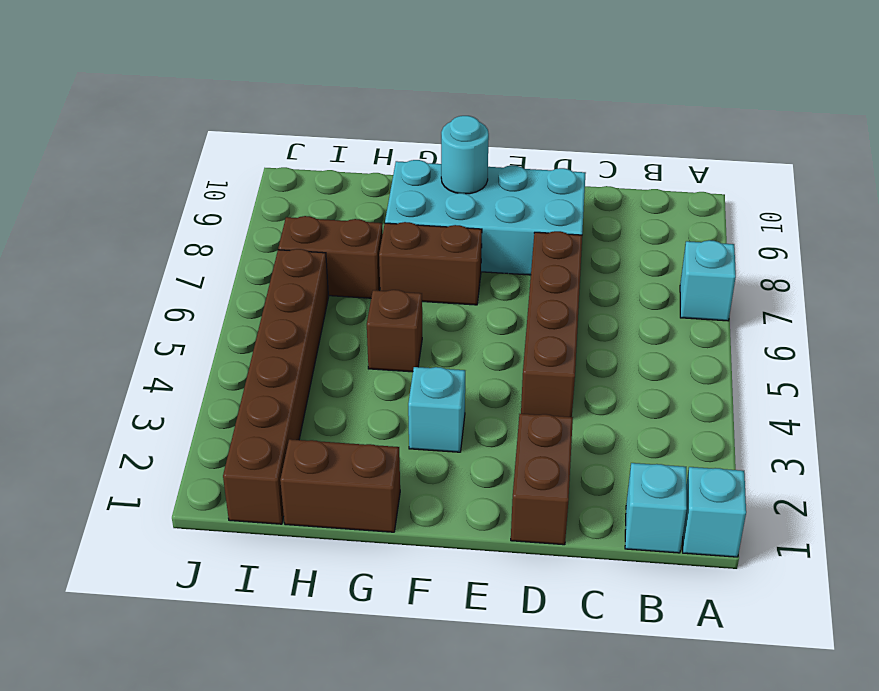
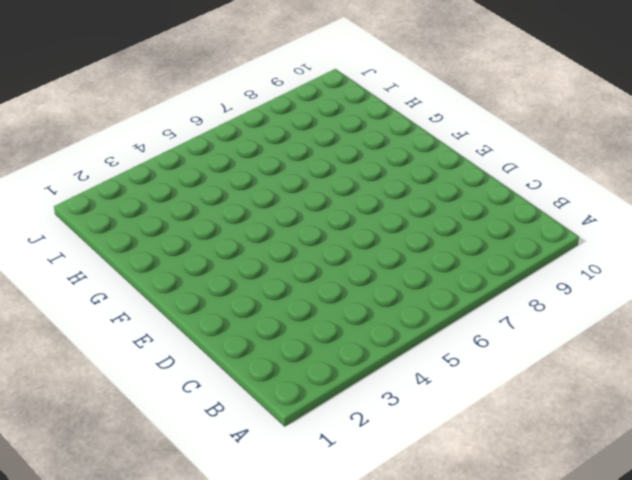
none -> cyan 1x1 brick [683,467,746,557]
none -> cyan 1x1 brick [680,240,736,321]
none -> cyan 1x1 brick [625,463,687,553]

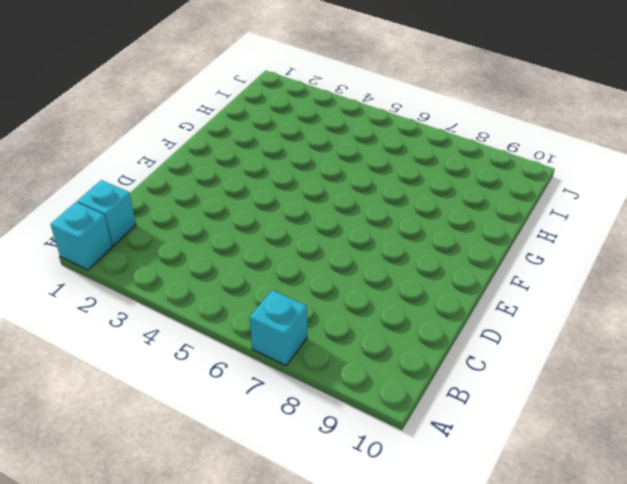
none -> brown 1x2 brick [511,414,573,545]
none -> brown 1x4 brick [521,231,582,417]
none -> cyan 2x4 brick [385,160,586,275]

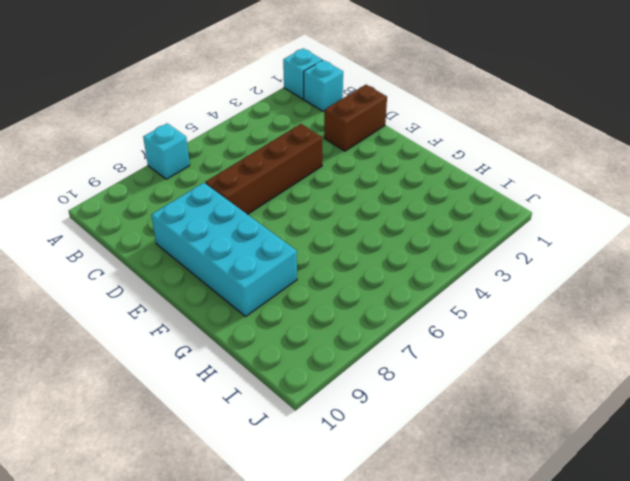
none -> cyan 1x1 brick [408,367,465,452]
none -> brown 1x2 brick [379,222,482,305]
none -> brown 1x2 brick [280,439,400,532]

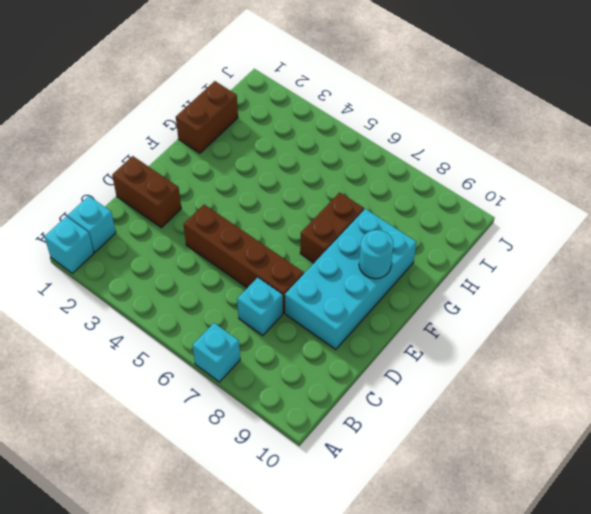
cyan 1x1 brick [237,277,283,336] -> cyan 1x1 brick moved to [408,367,465,452]
none -> brown 1x1 brick [367,290,422,372]
none -> brown 1x2 brick [278,216,383,298]
none -> brown 1x6 brick [223,249,328,524]

